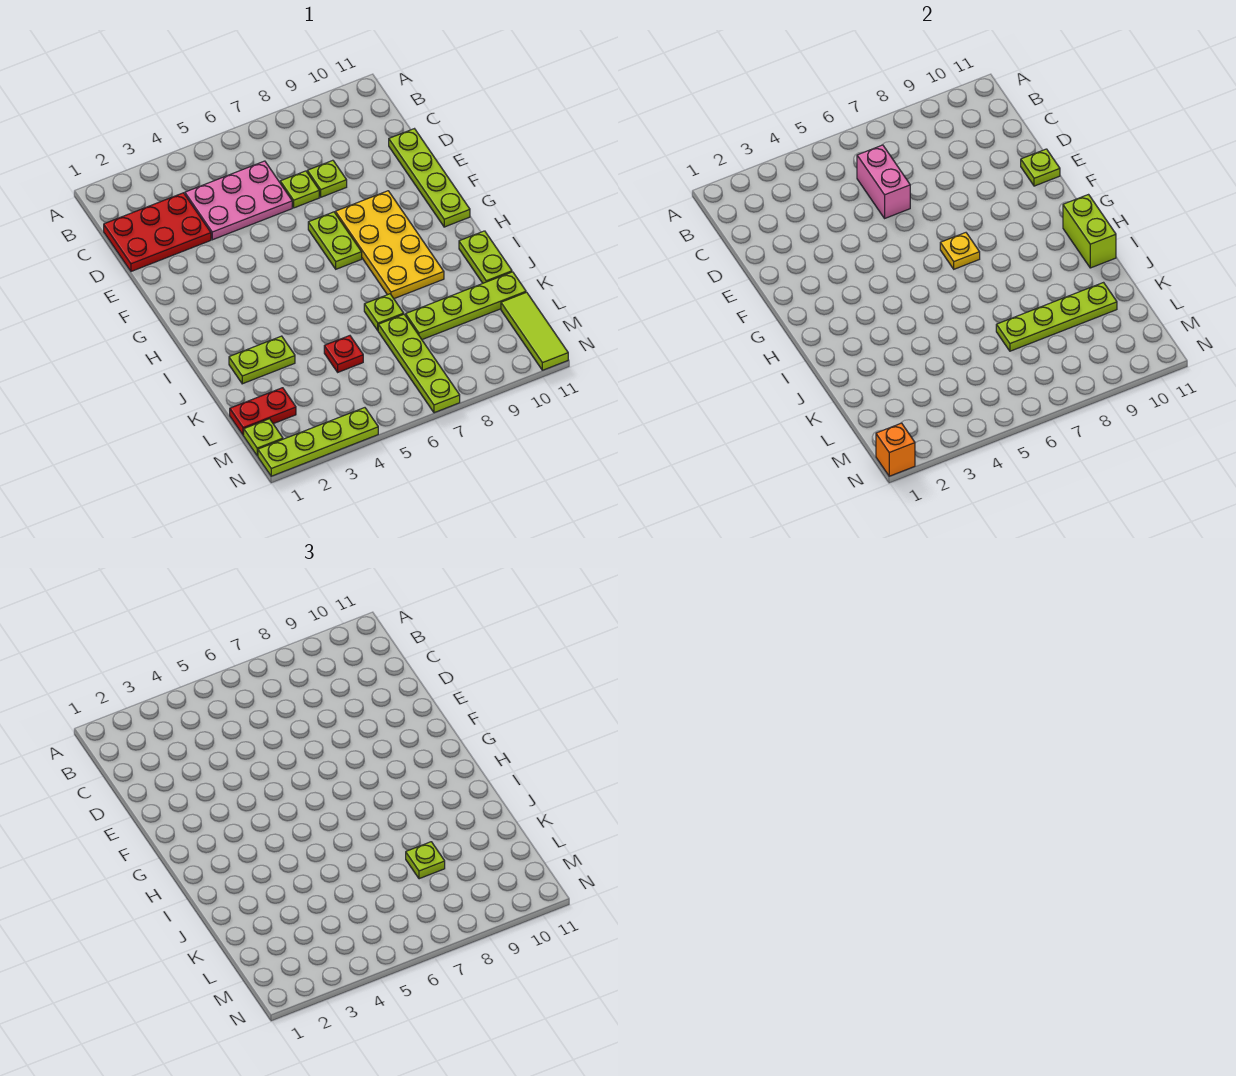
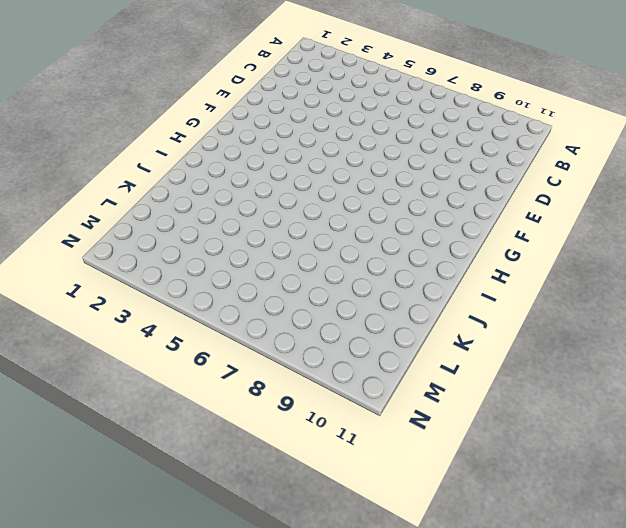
none -> red 2x3 plate [104,193,211,271]
none -> pink 2x3 plate [185,161,292,240]
none -> lime 1x1 plate [280,171,319,208]

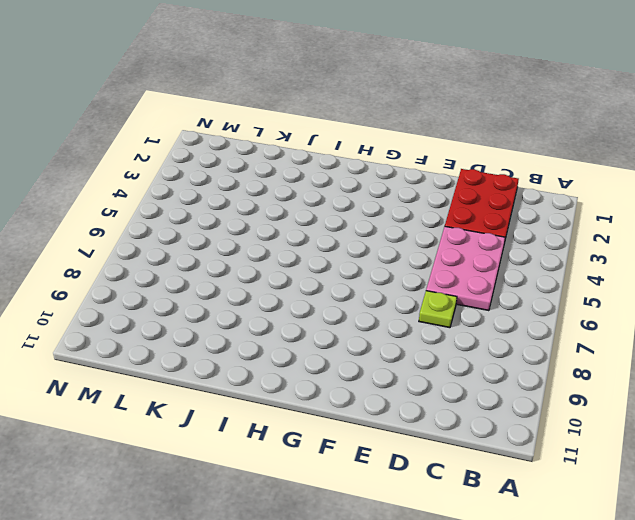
none -> lime 1x1 plate [307,160,347,197]
none -> lime 1x4 plate [389,129,470,227]
none -> lime 1x2 plate [308,212,362,269]

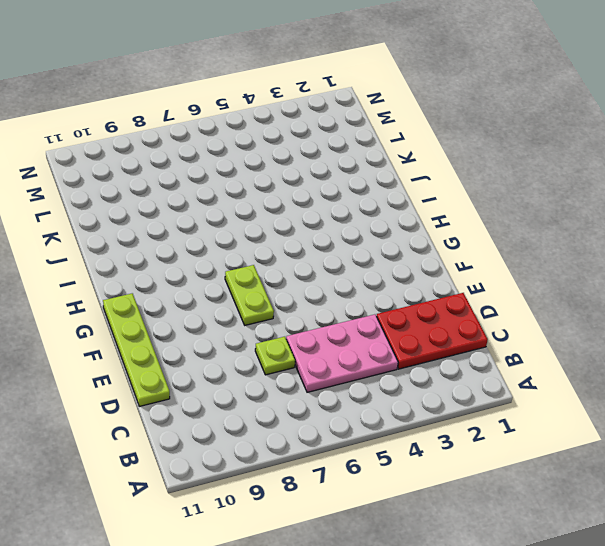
none -> lime 1x1 plate [307,160,347,197]
none -> yellow 2x4 plate [335,191,444,299]
none -> lime 1x2 plate [459,231,512,283]

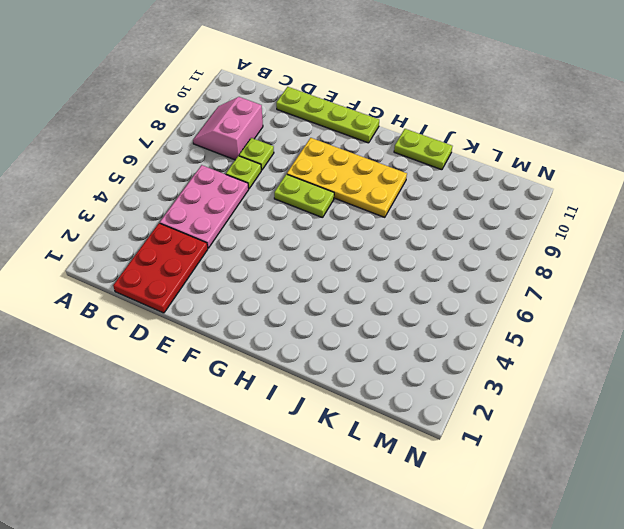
pink 2x2 slope [193,97,263,160] -> none
none -> lime 1x2 plate [229,336,295,384]
none -> lime 1x1 plate [364,294,404,330]
none -> red 1x1 plate [324,336,363,372]

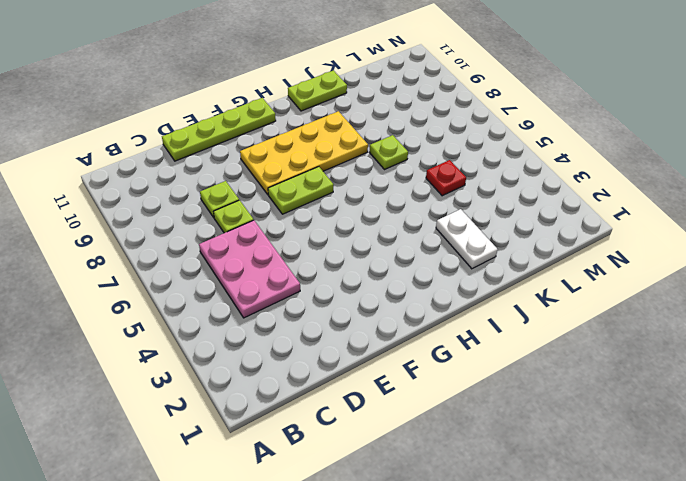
white 1x2 plate [436,209,498,269] -> lime 1x2 plate [229,336,295,384]
none -> red 2x3 plate [104,193,211,271]
none -> lime 1x4 plate [378,314,460,413]
none -> lime 1x4 plate [406,272,526,340]

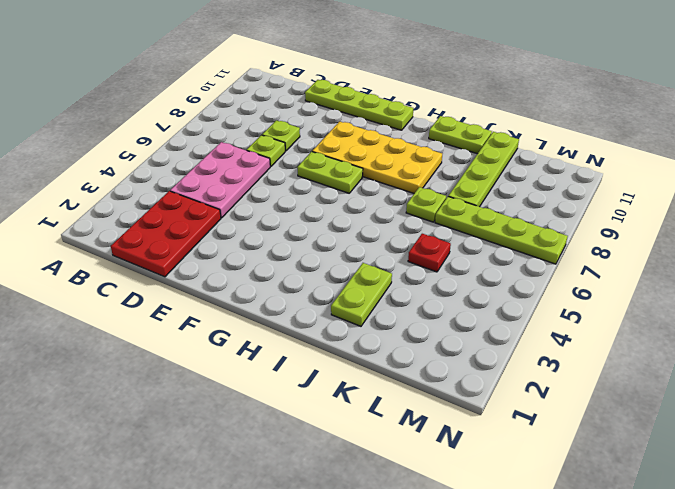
none -> red 1x2 plate [230,388,296,435]
none -> lime 1x3 tile [501,292,568,370]
none -> lime 1x1 plate [244,419,283,456]

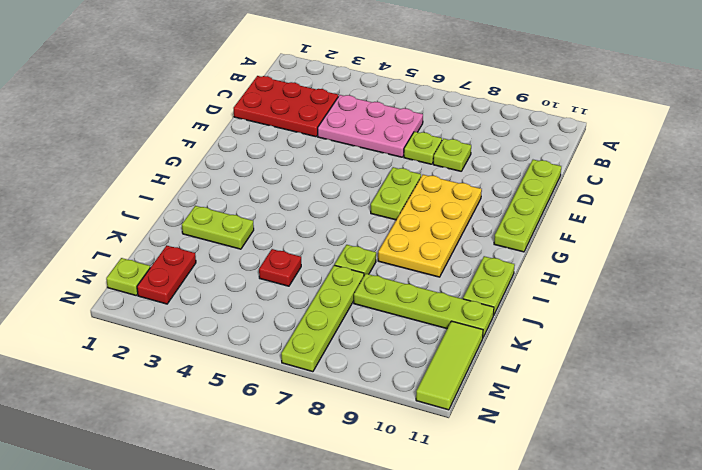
red 1x2 plate [137,245,196,304] -> red 1x2 plate turned to [230,388,296,435]
none -> lime 1x4 plate [258,408,378,476]
none -> pink 1x2 brick [857,145,910,218]
none -> lime 1x1 plate [1021,149,1060,186]

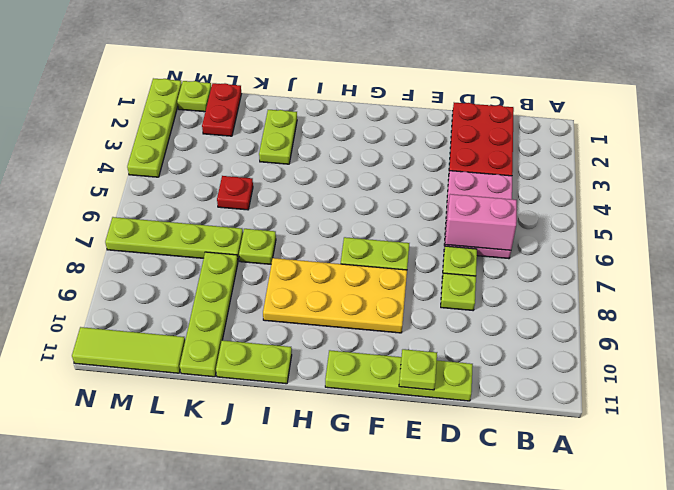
none -> yellow 1x1 plate [940,233,980,269]
none -> lime 1x2 brick [1063,195,1116,268]
none -> lime 1x4 plate [996,283,1117,351]

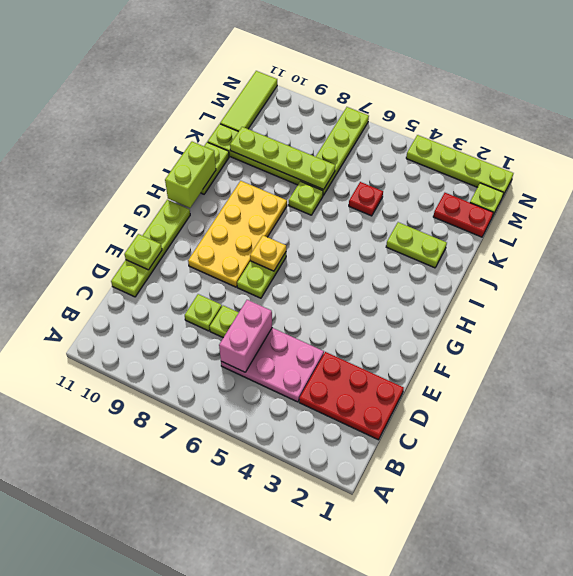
none -> orange 1x1 brick [876,423,915,476]
none -> lime 1x1 plate [406,842,445,879]

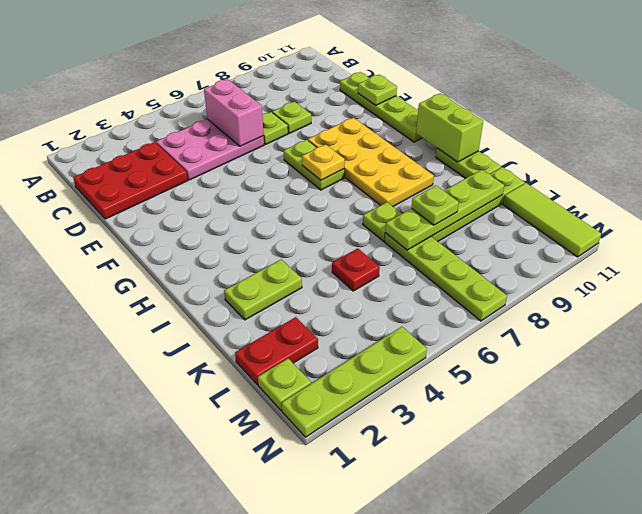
none -> orange 1x1 brick [876,423,915,476]

